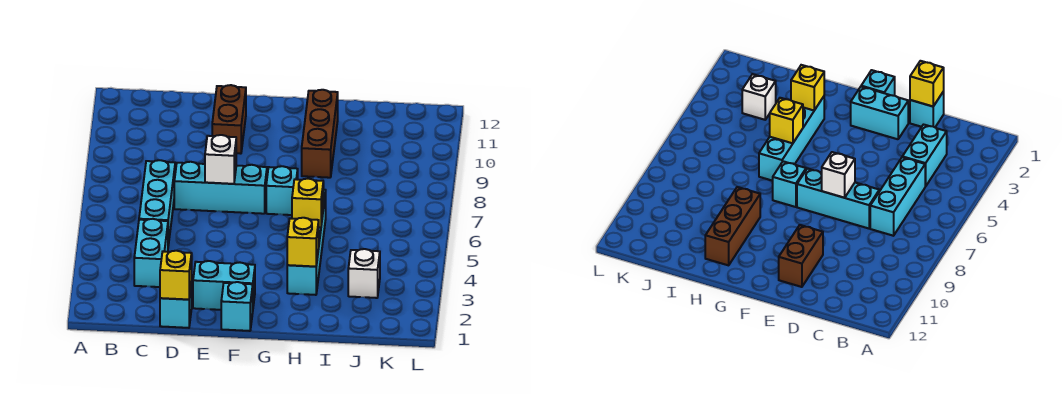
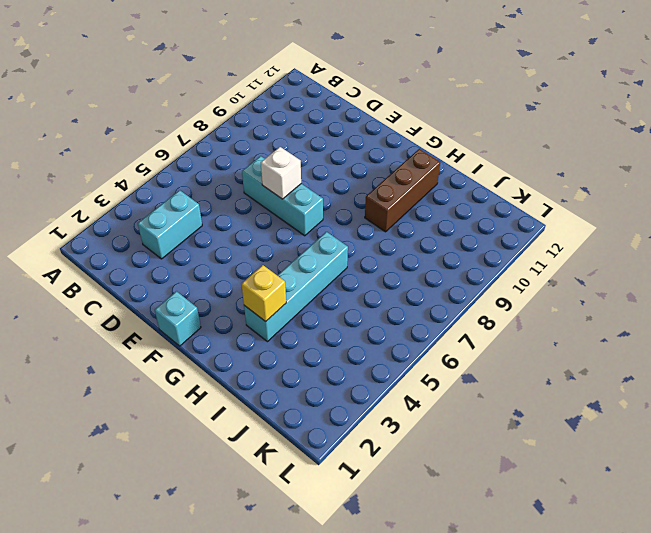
none -> cyan 1x3 brick [139,160,175,246]
none -> cyan 1x1 brick [160,282,192,328]
none -> cyan 1x2 brick [193,261,255,310]

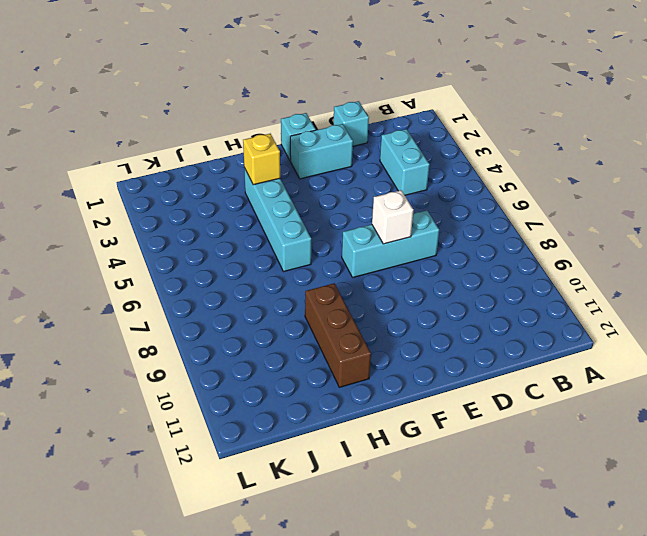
none -> cyan 1x3 brick [139,160,175,246]
none -> brown 1x2 brick [212,85,246,154]
none -> cyan 1x1 brick [266,166,298,215]

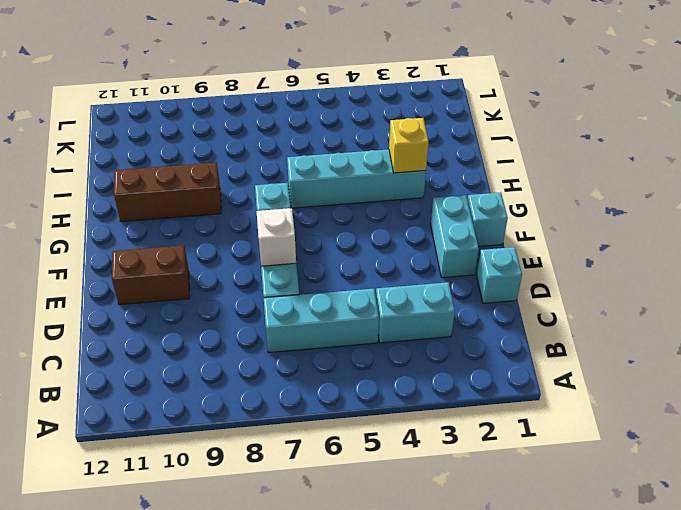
none -> white 1x1 brick [348,249,380,298]
none -> yellow 1x1 brick [160,251,192,300]
none -> yellow 1x1 brick [292,179,323,227]

